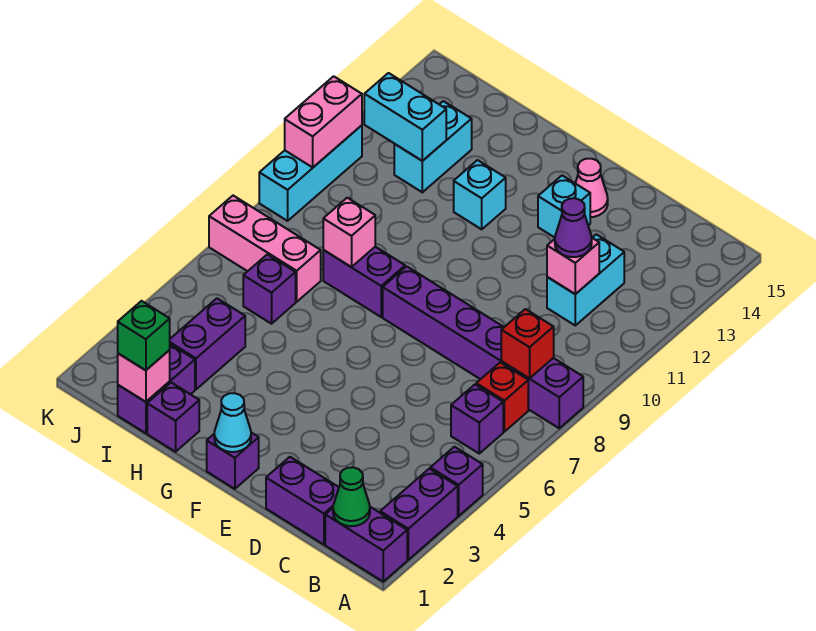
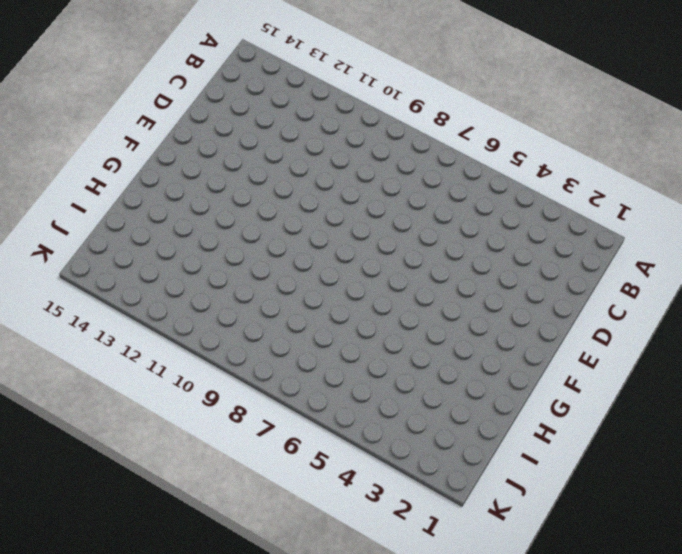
none -> purple 1x2 brick [325,507,407,582]
none -> purple 1x2 brick [380,469,458,560]
none -> purple 1x1 brick [430,447,483,516]
none -> purple 1x6 brick [383,266,583,428]

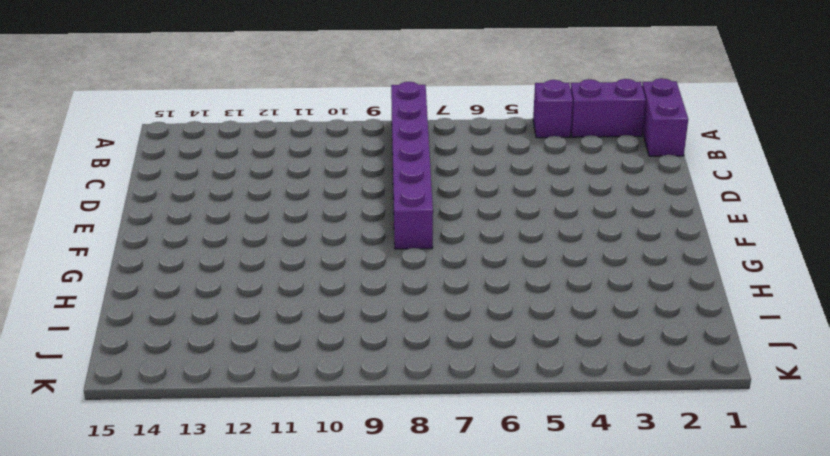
none -> purple 1x1 brick [451,384,503,453]
none -> red 1x1 brick [476,362,528,432]
none -> purple 1x2 brick [266,457,339,545]
none -> cyan 1x2 brick [547,234,624,325]

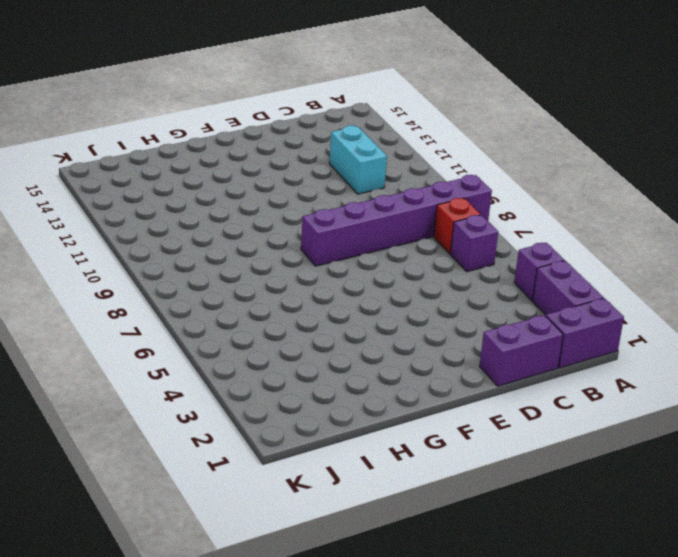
none -> cyan 1x1 brick [538,175,590,238]
none -> pink 1x1 cone [575,159,608,217]
none -> purple 1x1 brick [207,433,259,489]
none -> purple 1x2 brick [323,247,405,317]

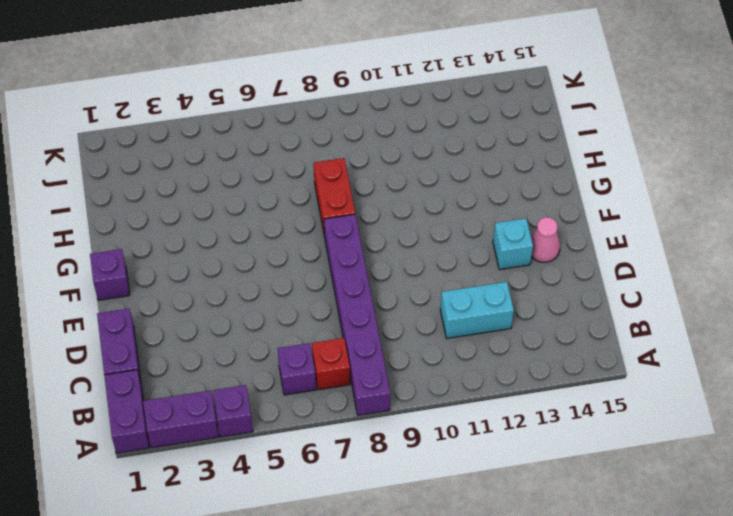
red 1x2 brick [314,158,355,237] -> purple 1x2 brick [323,247,405,317]
none -> cyan 1x1 brick [454,160,506,229]
none -> purple 1x1 brick [147,383,199,452]
none -> purple 1x2 brick [118,344,195,433]
none -> purple 1x2 brick [170,298,245,389]

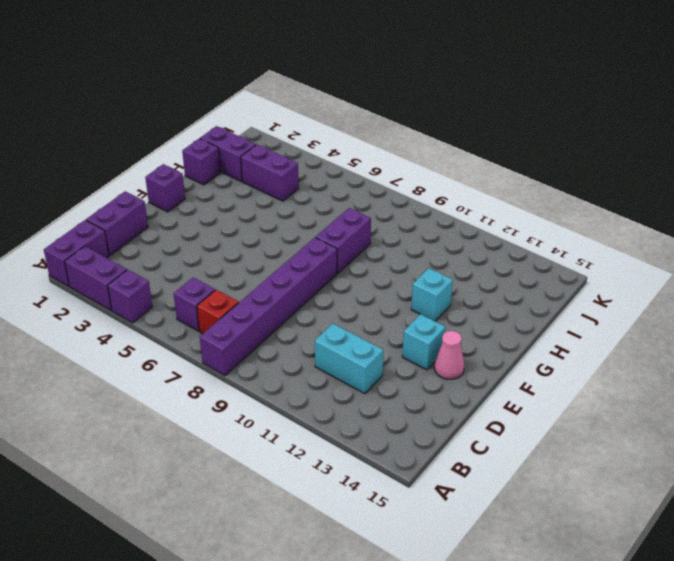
none -> purple 1x1 brick [243,254,296,324]
none -> pink 1x3 brick [209,196,321,302]
none -> cyan 1x2 brick [394,101,472,192]
none -> cyan 1x3 brick [259,125,362,221]

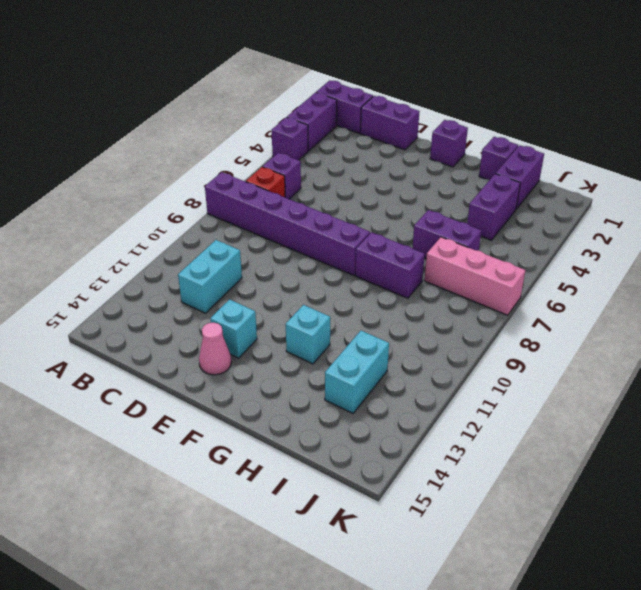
purple 1x2 brick [413,210,481,258] -> purple 1x1 brick [243,254,296,324]
none -> cyan 1x3 brick [259,125,362,221]
none -> green 1x1 cone [333,467,370,526]
none -> red 1x1 brick [501,309,554,378]
none -> pink 1x1 brick [547,238,599,294]

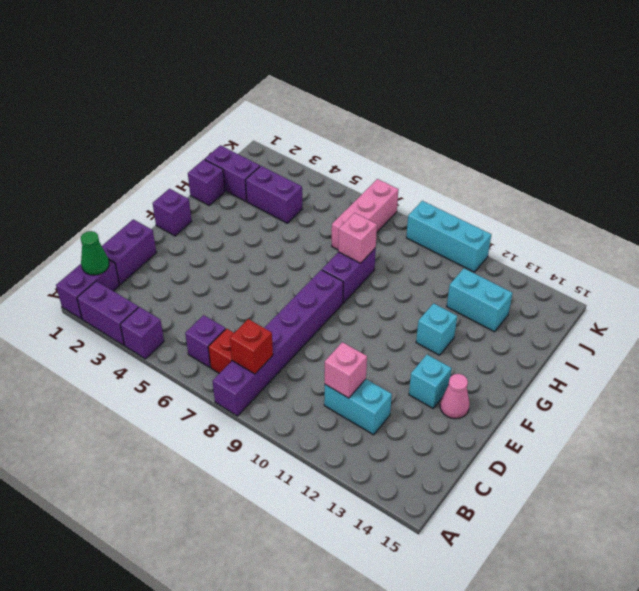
none -> purple 1x1 brick [243,254,296,324]
none -> cyan 1x1 cone [214,393,251,452]
none -> pink 1x1 brick [118,350,170,402]
none -> cyan 1x2 brick [364,73,446,161]

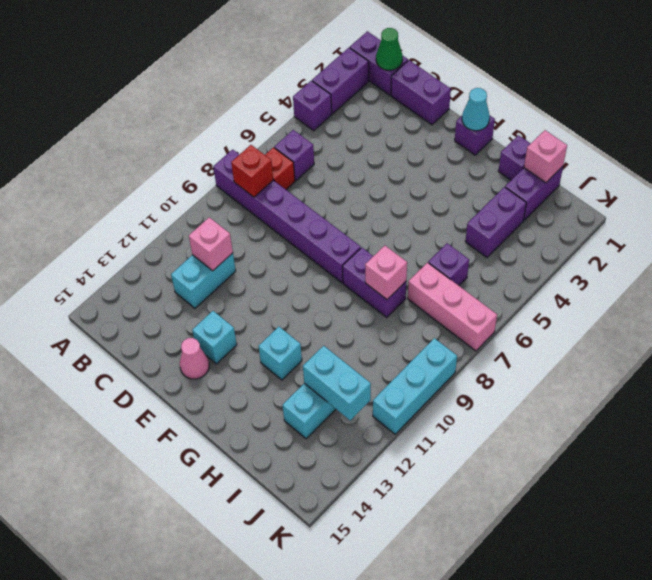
none -> pink 1x2 brick [285,76,362,167]
none -> purple 1x1 cone [555,198,592,257]
none -> green 1x1 brick [118,301,170,370]

